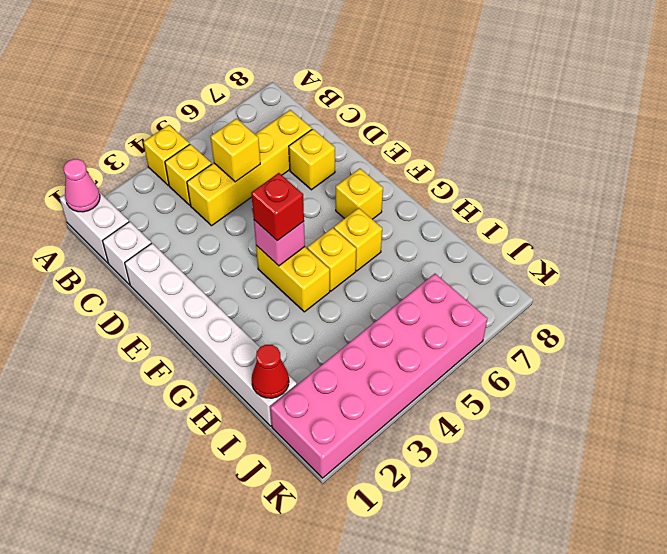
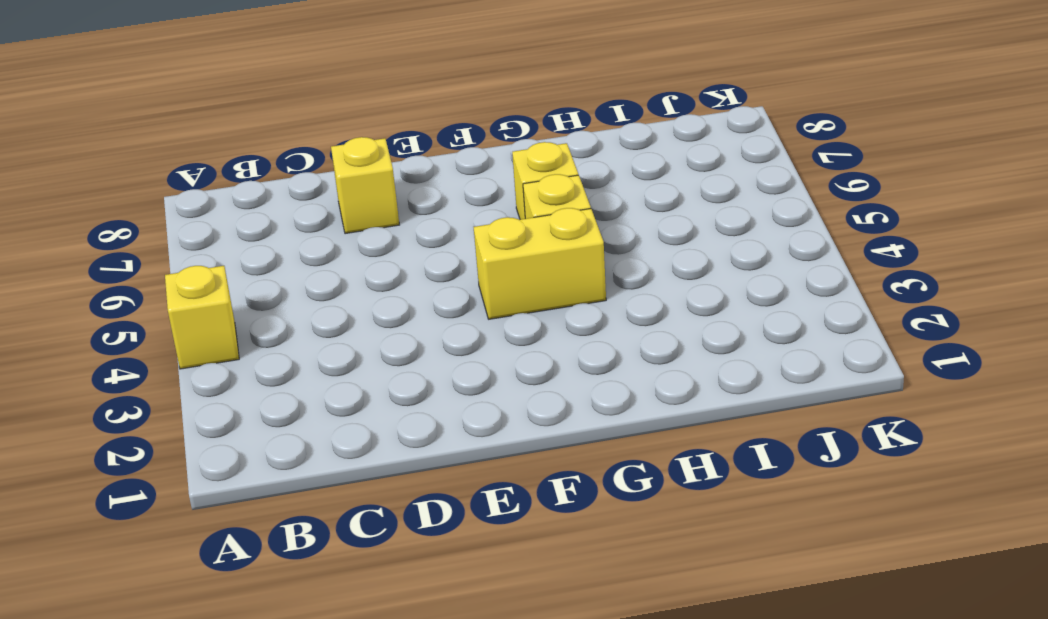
none -> white 1x2 brick [60,192,129,263]
none -> yellow 1x1 brick [165,144,212,205]
none -> white 1x1 brick [103,222,151,285]

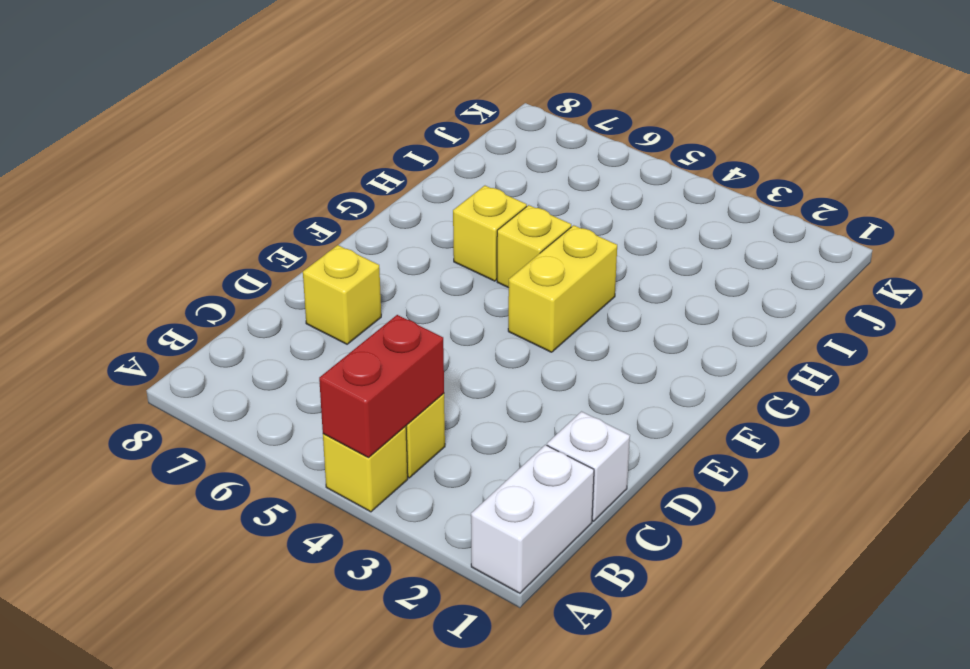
red 1x2 brick [319,315,444,458] -> none
none -> yellow 1x4 brick [187,110,312,226]
none -> white 1x6 brick [125,243,297,426]
none -> yellow 1x1 brick [336,169,383,219]

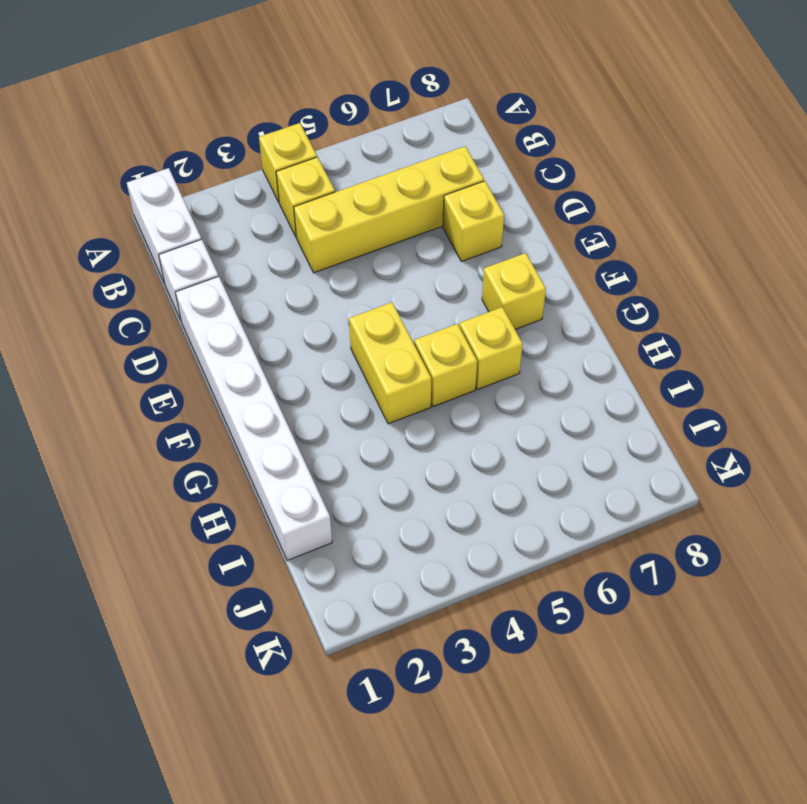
none -> pink 2x6 brick [270,274,487,478]
none -> pink 1x1 cone [64,159,100,212]
none -> yellow 1x1 brick [211,119,260,182]

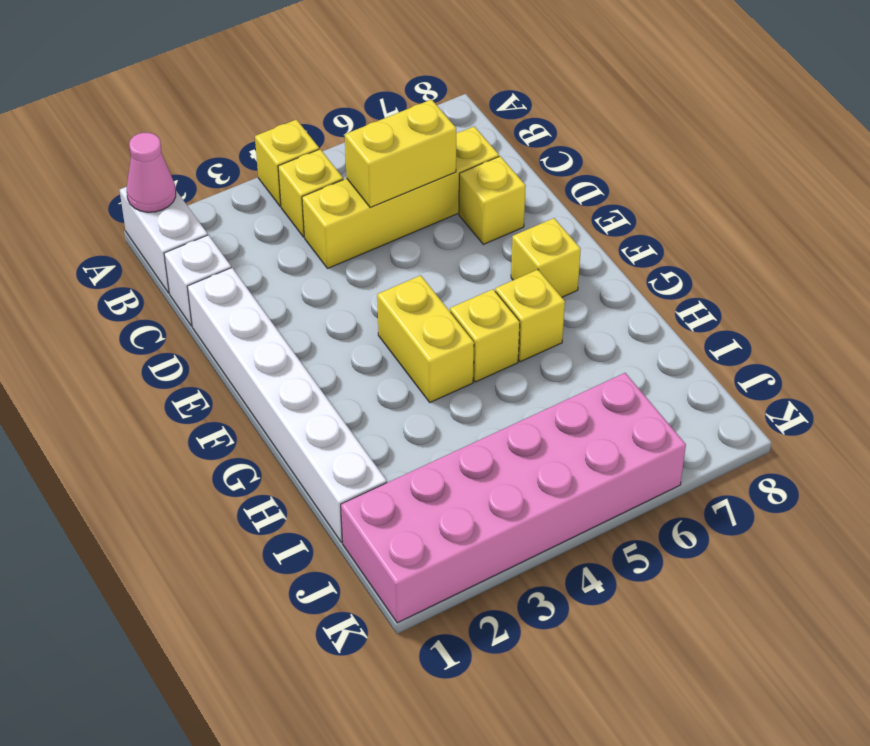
yellow 1x2 brick [345,100,456,208] -> yellow 1x1 brick [211,119,260,182]
none -> pink 1x1 brick [254,220,305,266]
none -> red 1x1 cone [252,345,289,398]
none -> red 1x1 brick [251,173,304,241]

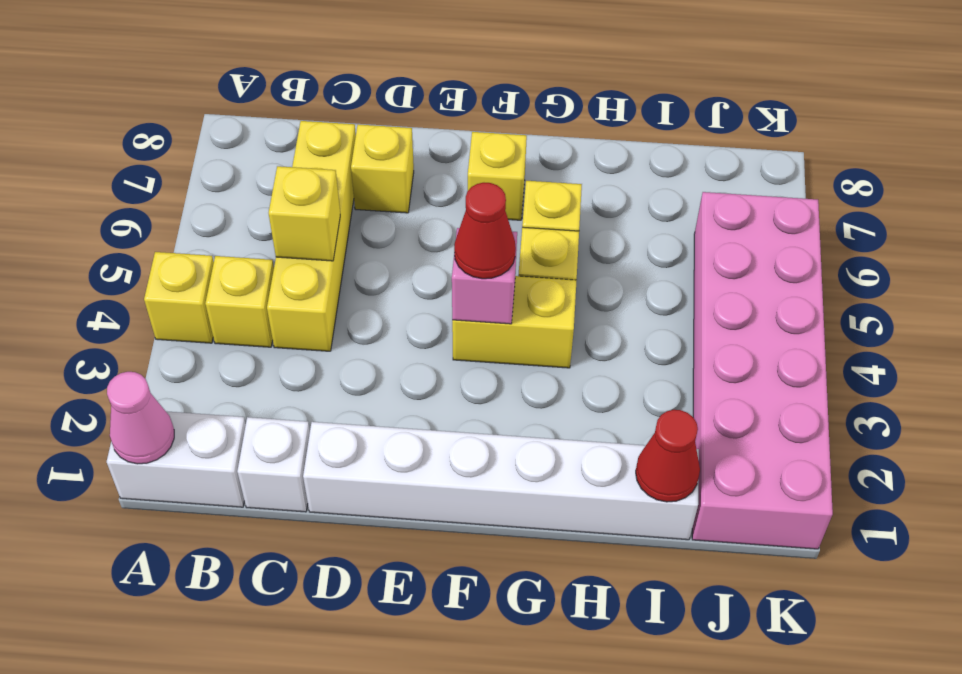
red 1x1 cone [454,183,516,279] -> red 1x1 brick [251,173,304,241]

